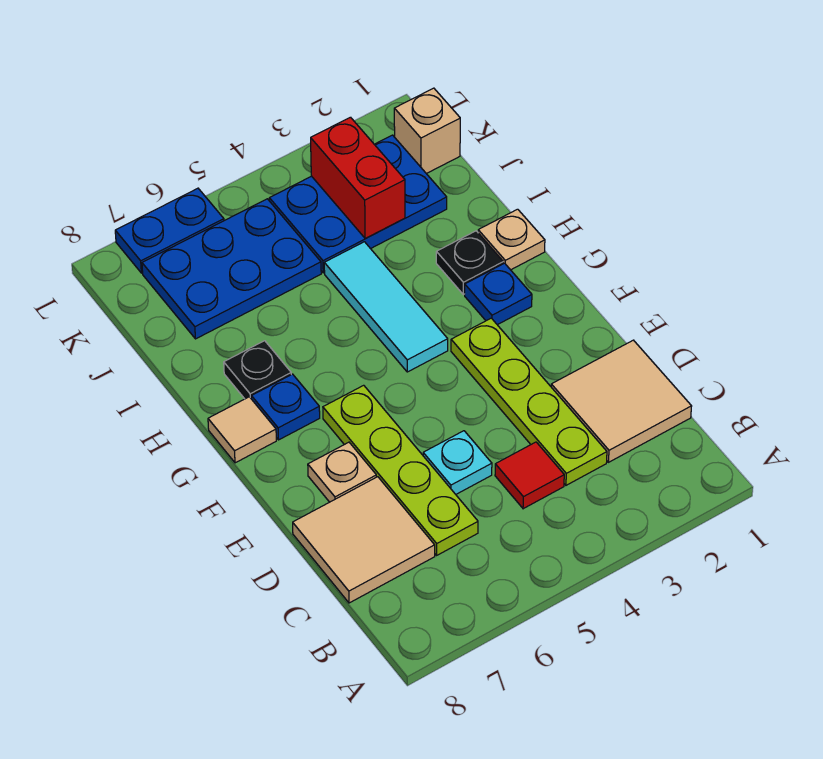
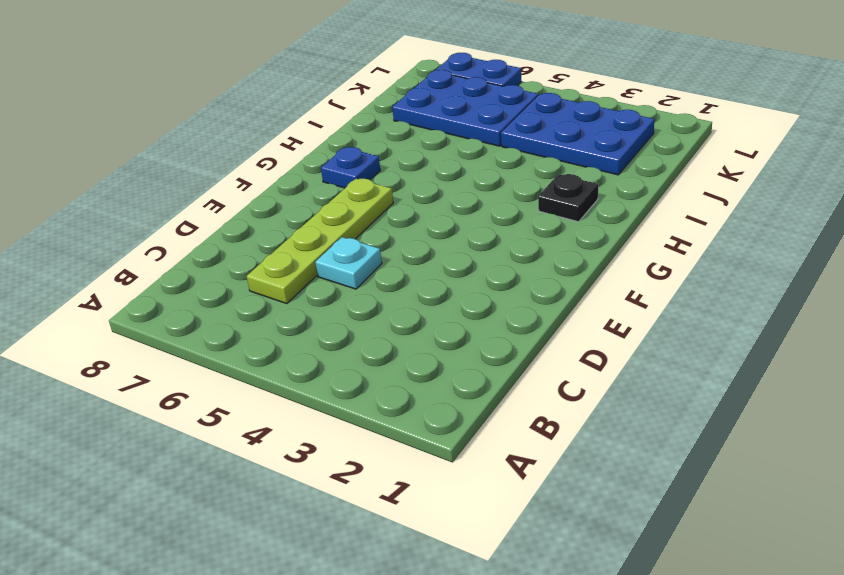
none -> tan 2x2 tile [551,340,692,462]
none -> lime 1x4 plate [451,318,607,485]
none -> red 1x1 tile [495,442,564,509]

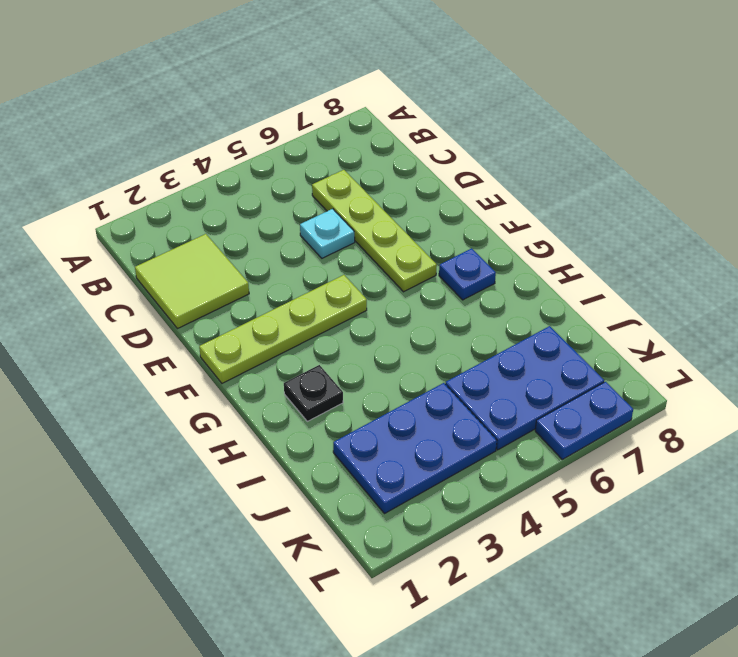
lime 2x2 tile [135,234,249,329] -> tan 2x2 tile [551,340,692,462]
lime 1x4 plate [199,275,367,383] -> lime 1x4 plate turned to [451,318,607,485]
none -> red 1x1 tile [495,442,564,509]
none -> tan 2x2 tile [293,477,435,603]
none -> tan 1x1 plate [308,442,376,502]

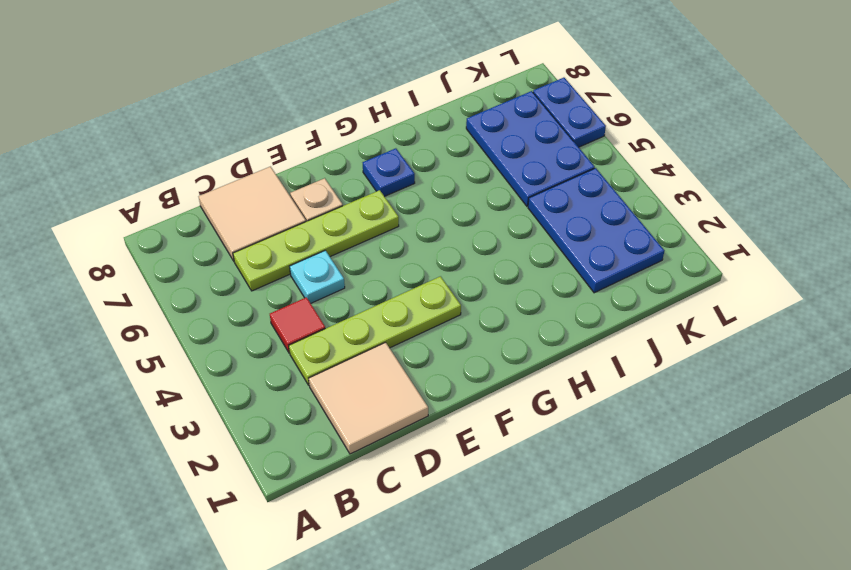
none -> blue 1x1 plate [465,263,532,325]
none -> cyan 1x3 tile [324,242,448,372]
none -> tan 1x1 tile [208,397,276,463]

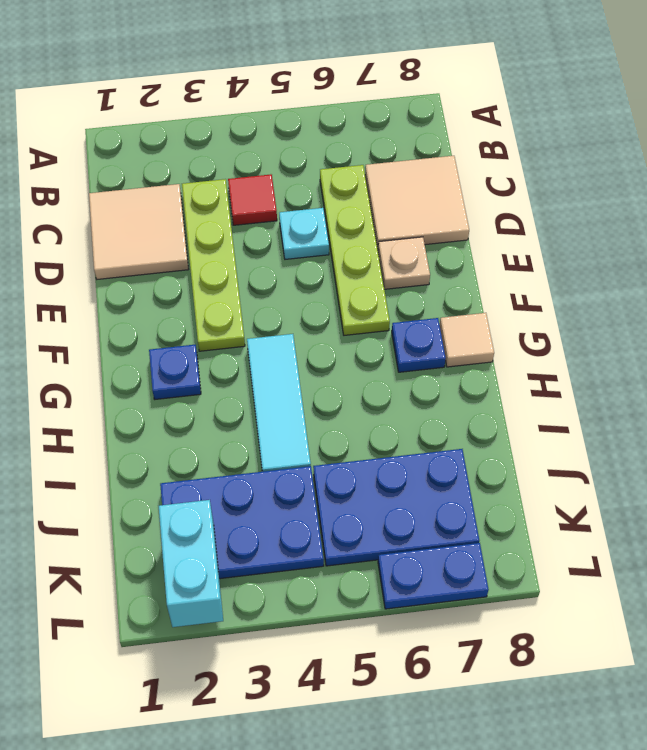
cyan 1x2 brick [159,500,223,627] -> none
none -> tan 1x1 plate [478,209,545,270]
none -> black 1x1 plate [436,231,503,294]
none -> black 1x1 plate [224,341,291,399]

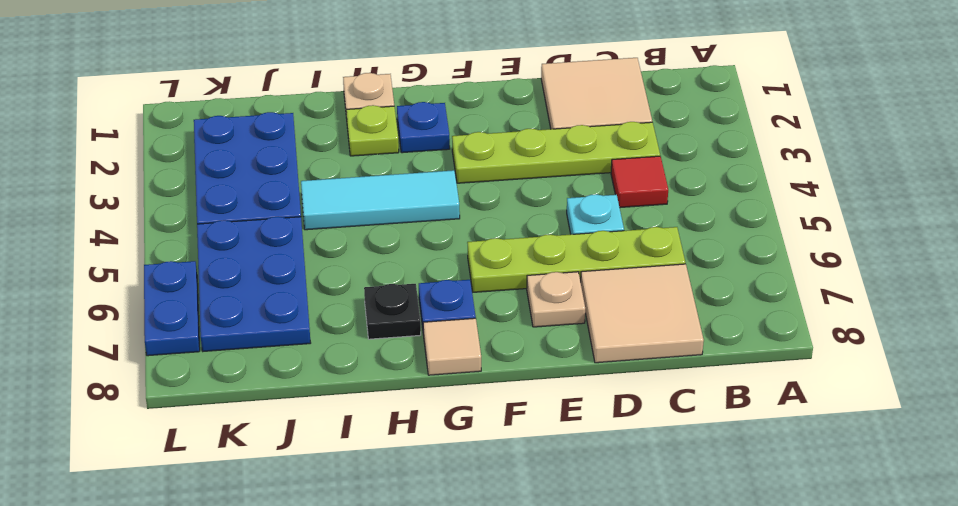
lime 1x1 plate [346,105,399,156] -> black 1x1 plate [436,231,503,294]
none -> tan 1x1 brick [394,88,460,174]
none -> red 1x2 brick [311,117,405,238]

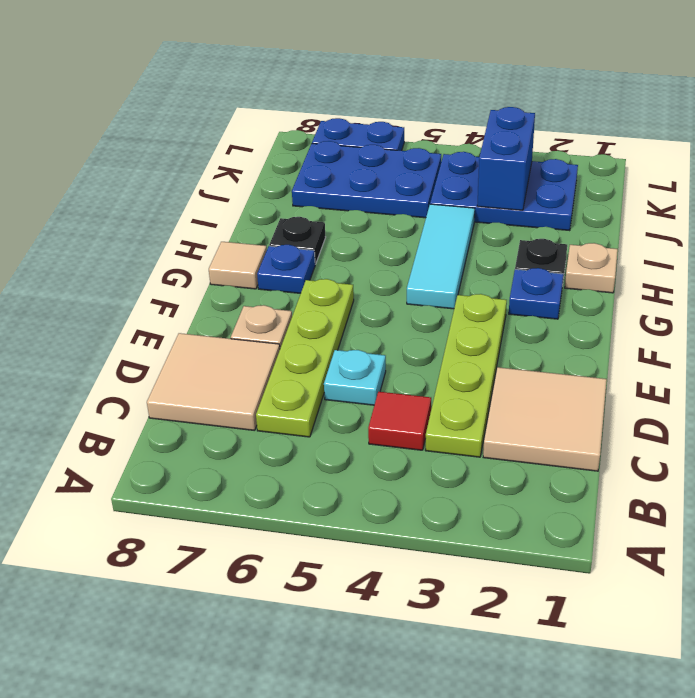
blue 1x2 brick [477,107,535,210] -> red 1x2 brick [311,117,405,238]
none -> tan 1x1 brick [394,88,460,174]

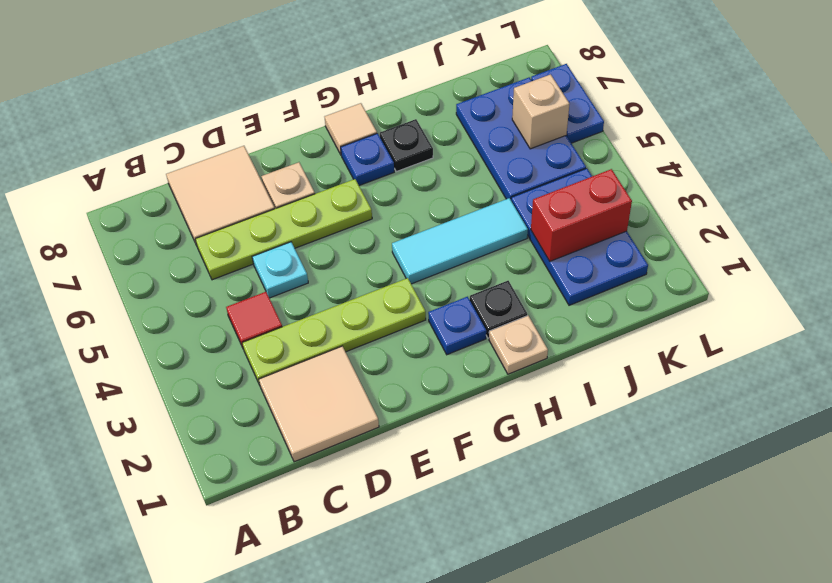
tan 1x1 brick [512,74,569,149] -> tan 1x1 brick moved to [394,88,460,174]

